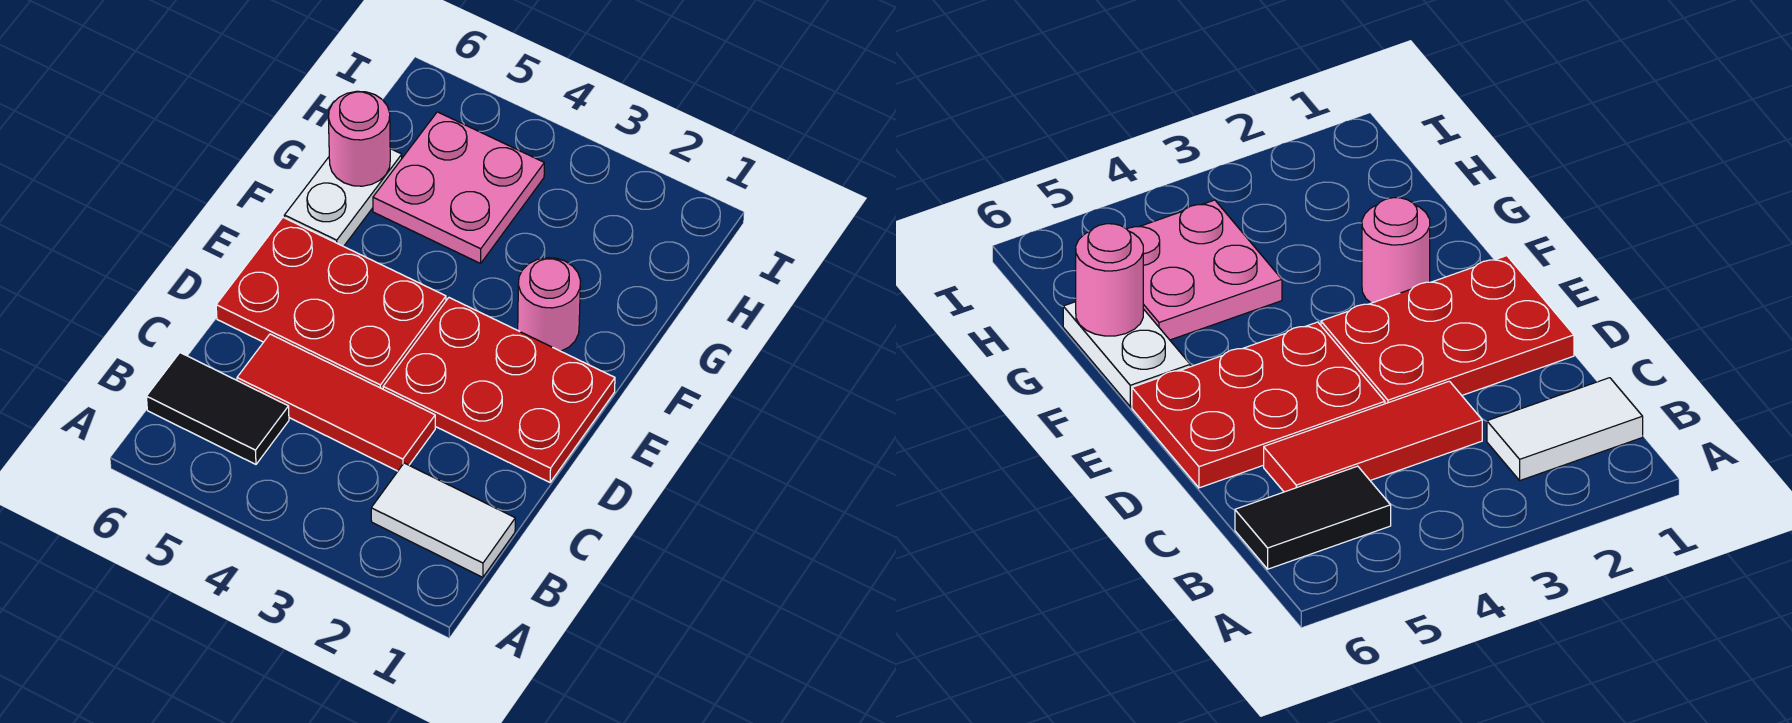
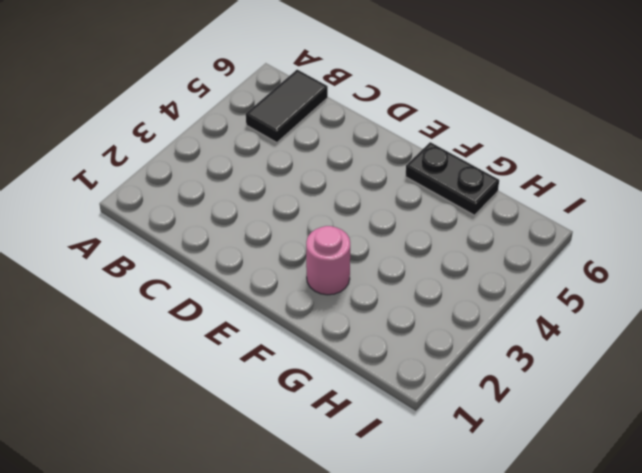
black 1x2 plate [406,142,499,215] -> white 1x2 plate [284,149,402,246]
none -> white 1x2 tile [371,463,515,577]
none -> red 1x3 tile [237,334,435,471]

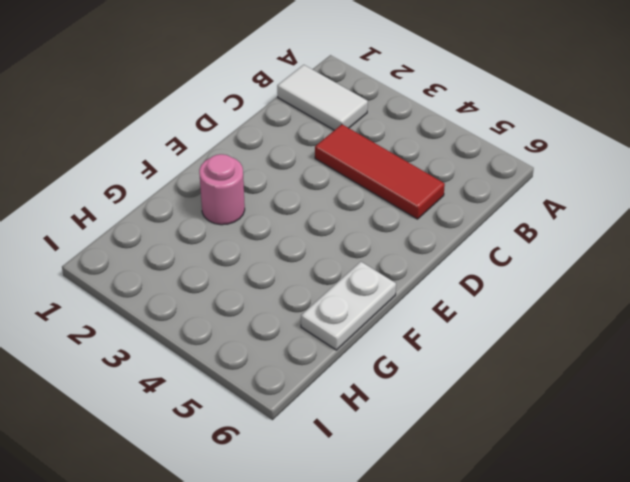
none -> black 1x2 tile [146,353,289,464]
none -> red 2x3 plate [383,298,615,482]

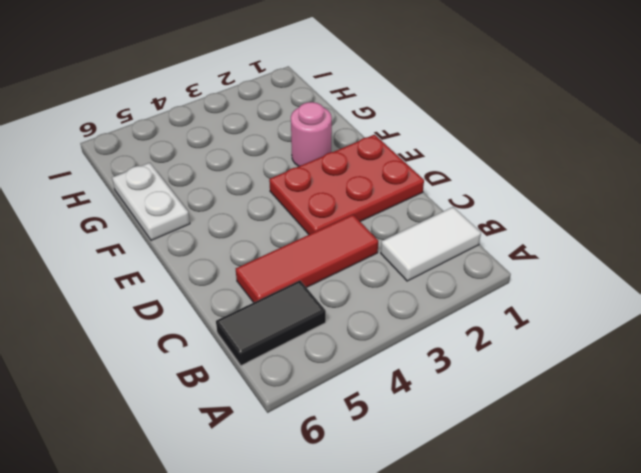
none -> red 2x3 plate [216,217,446,389]
none -> pink 2x2 plate [373,112,544,263]

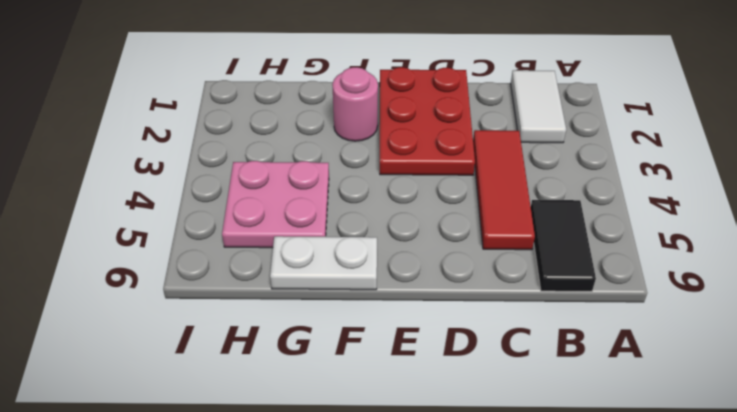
none -> red 2x3 plate [216,217,446,389]
none -> pink 1x1 round brick [328,91,390,186]

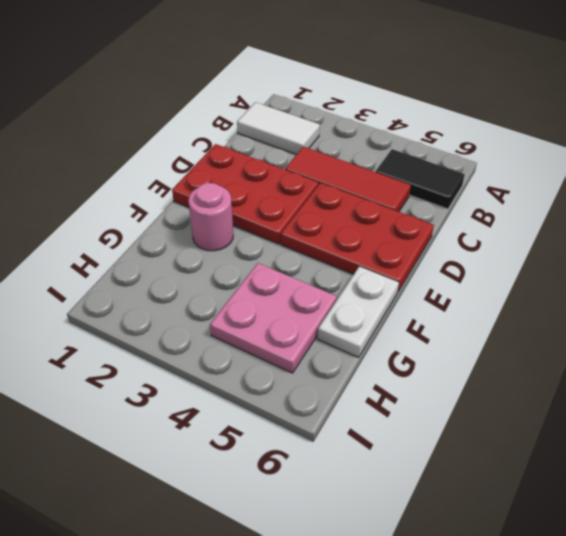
none -> pink 1x1 round brick [328,91,390,186]

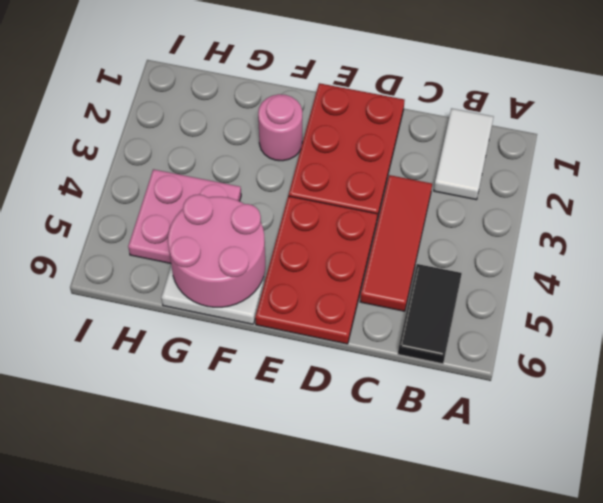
pink 2x2 round brick [168,194,265,307] -> pink 1x1 round brick [328,91,390,186]

